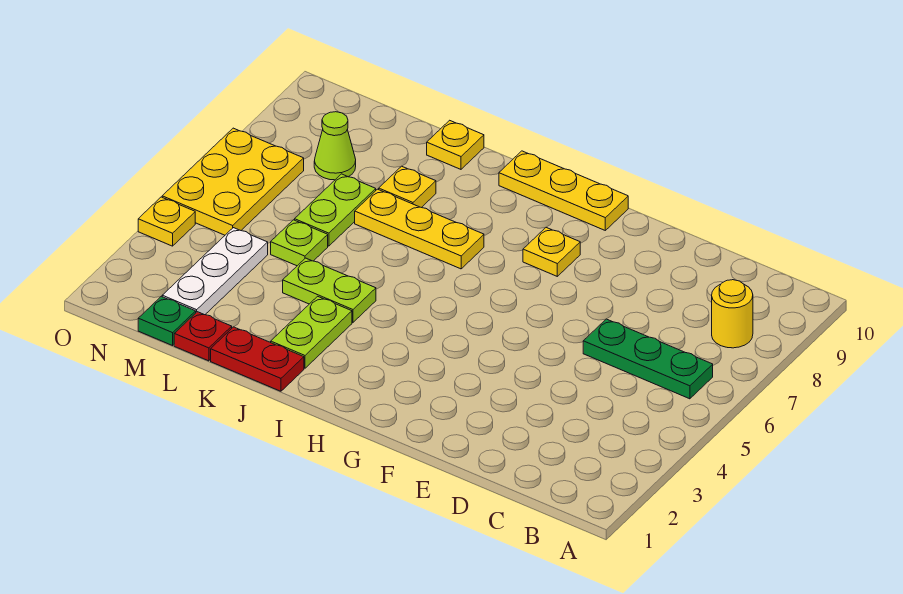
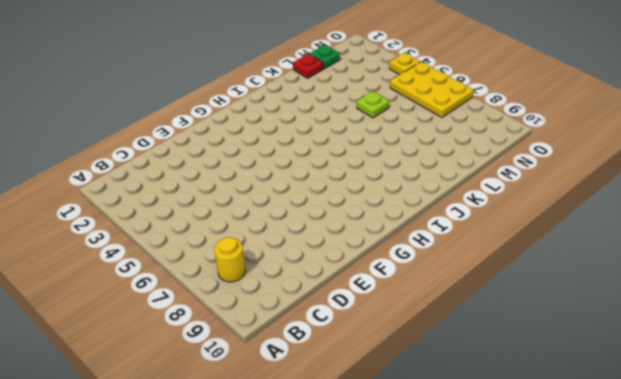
none -> green 1x3 plate [583,319,713,399]
none -> yellow 1x1 plate [523,228,580,276]
none -> yellow 1x3 plate [499,151,628,230]

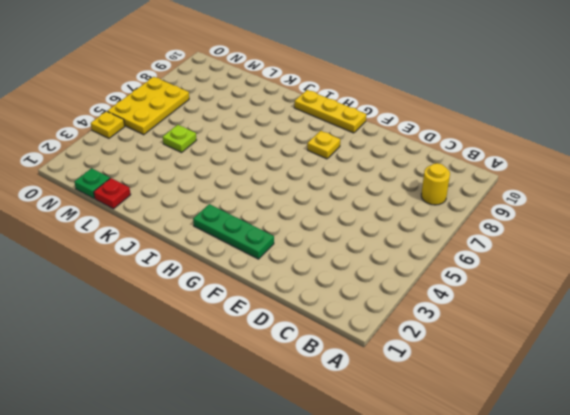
green 1x3 plate [193,204,274,259] -> green 1x3 plate moved to [583,319,713,399]
none -> yellow 1x3 plate [355,189,484,269]
none -> red 1x2 plate [211,327,304,391]
none -> lime 1x2 plate [271,296,352,368]

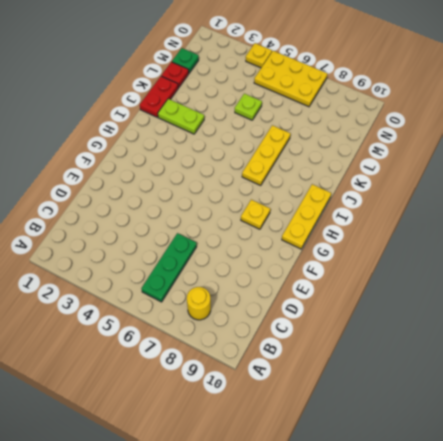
none -> lime 1x2 plate [283,258,376,322]
none -> yellow 1x1 plate [379,166,436,208]
none -> yellow 1x1 plate [427,120,484,169]

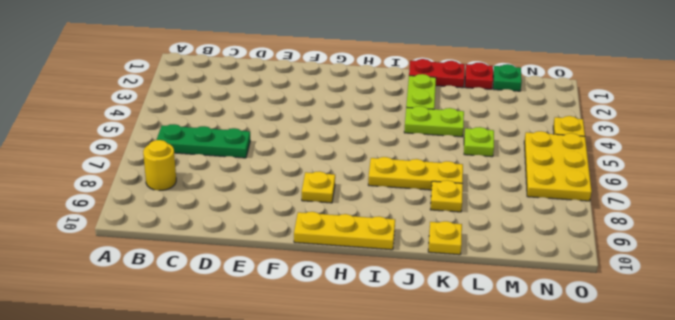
none -> lime 1x2 plate [295,174,376,246]
none -> white 1x3 plate [162,228,268,315]
none -> lime 1x1 cone [314,112,356,180]

